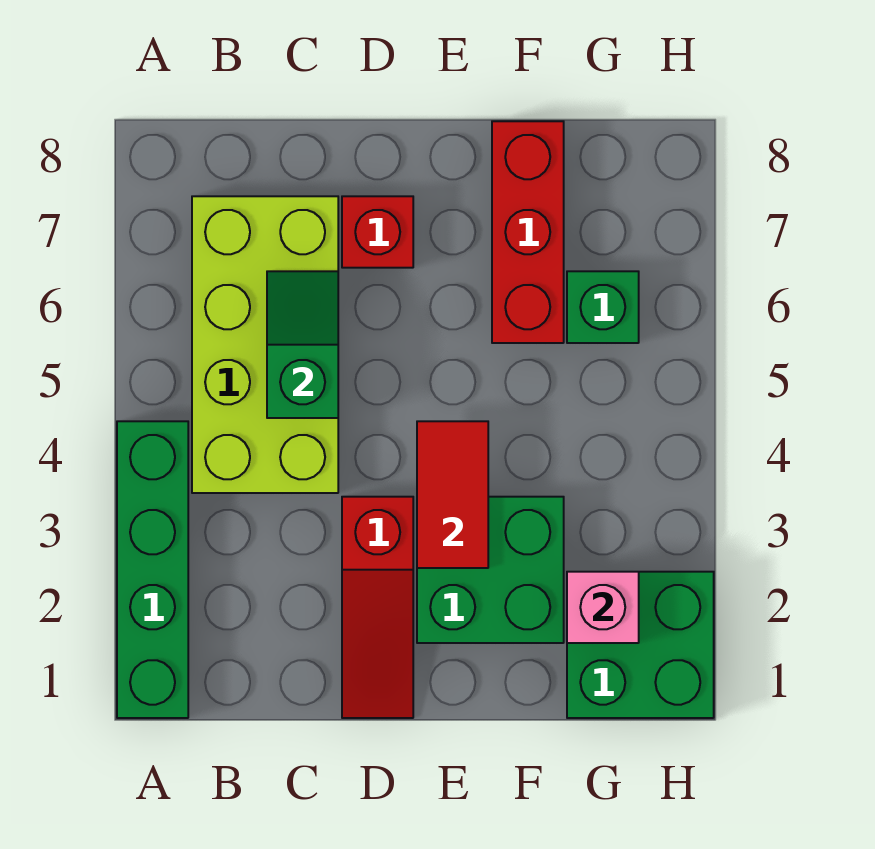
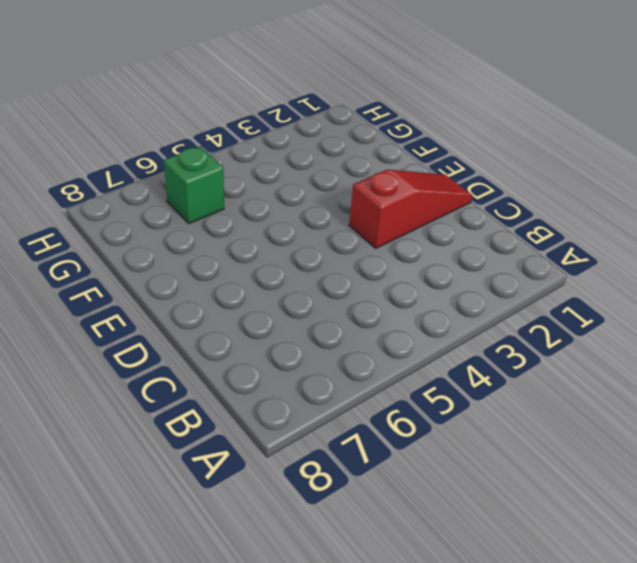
none -> green 1x4 brick [117,421,188,718]
none -> lime 2x4 brick [192,196,338,493]

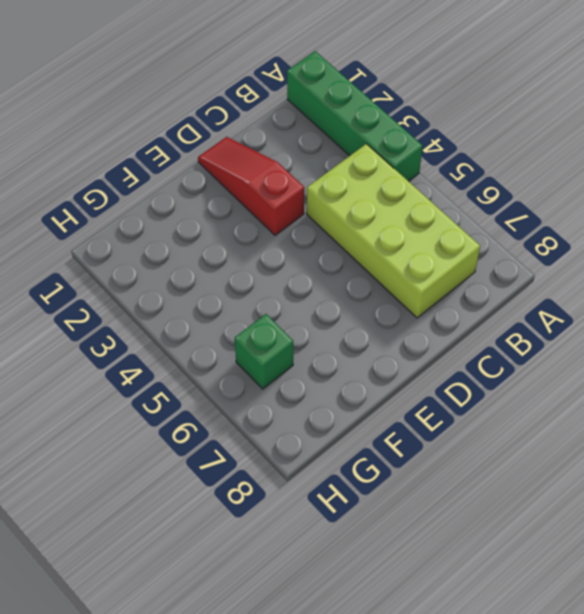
none -> red 1x1 brick [342,196,413,268]
none -> green 2x2 brick [417,497,564,643]

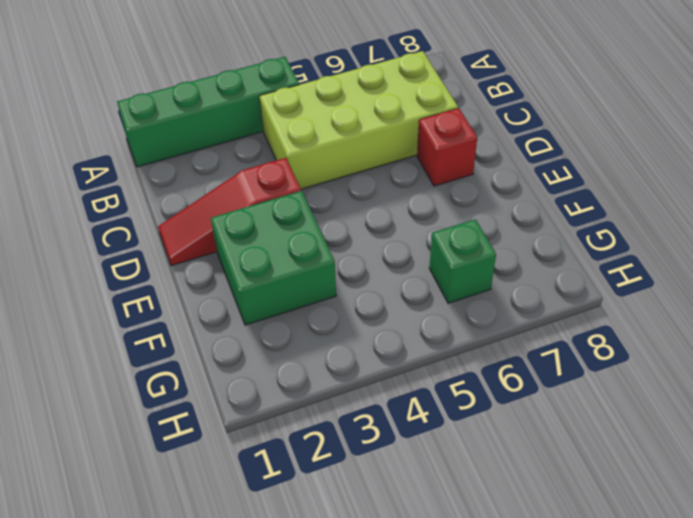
none -> red 1x3 brick [492,121,564,343]
none -> green 2x2 brick [567,572,714,718]

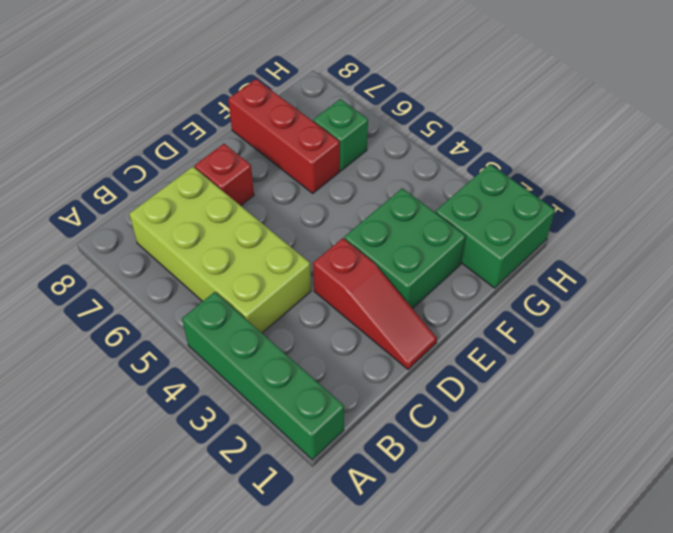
none -> green 1x2 slope [267,271,338,418]
none -> red 1x2 tile [417,421,488,568]

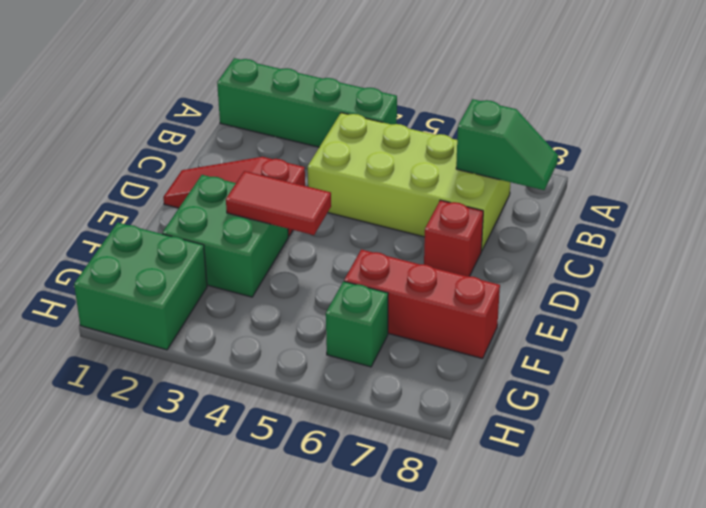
green 1x2 slope [456,99,558,190] -> green 1x2 slope moved to [267,271,338,418]
none -> pink 1x1 brick [567,572,639,643]

